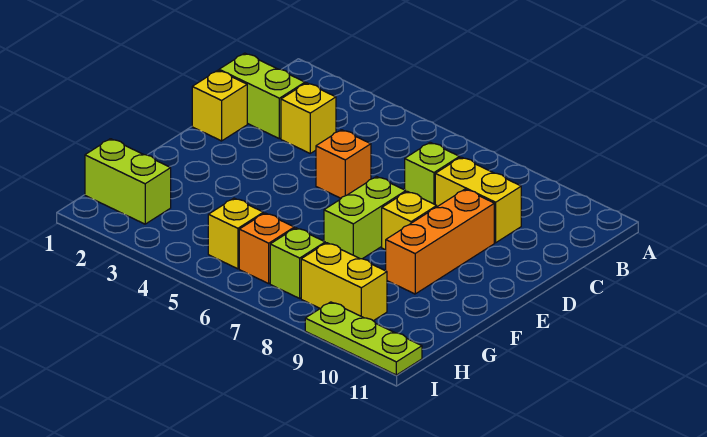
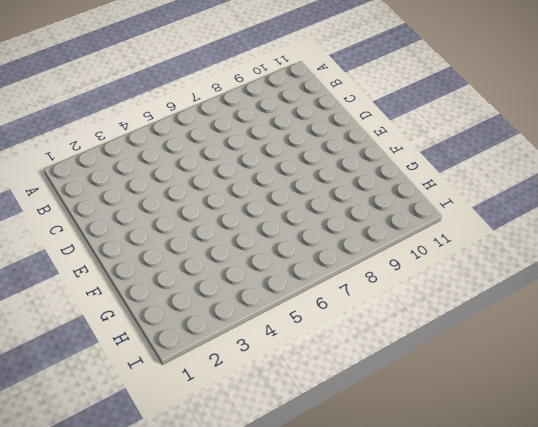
none -> lime 1x2 brick [219,53,305,139]
none -> yellow 1x1 brick [281,83,336,153]
none -> lime 1x1 brick [405,142,460,204]

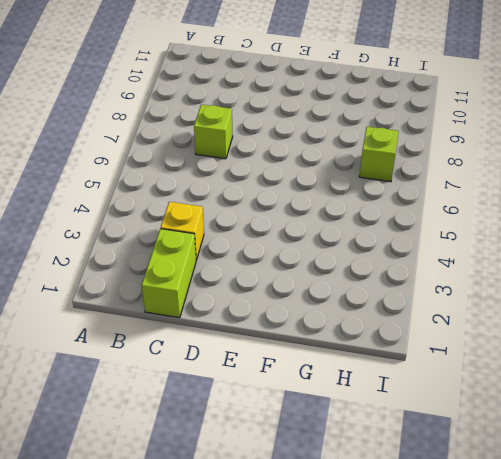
none -> yellow 1x2 brick [435,157,521,243]
none -> yellow 1x1 brick [192,70,247,141]
none -> orange 1x1 brick [316,130,371,198]

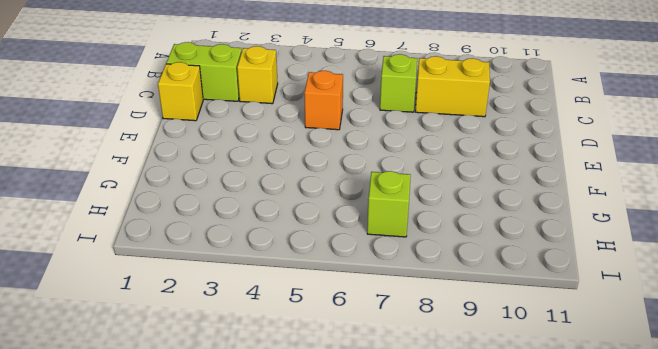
none -> orange 1x3 brick [386,189,494,294]
none -> lime 1x2 brick [324,177,406,259]
none -> yellow 1x1 brick [382,191,437,250]

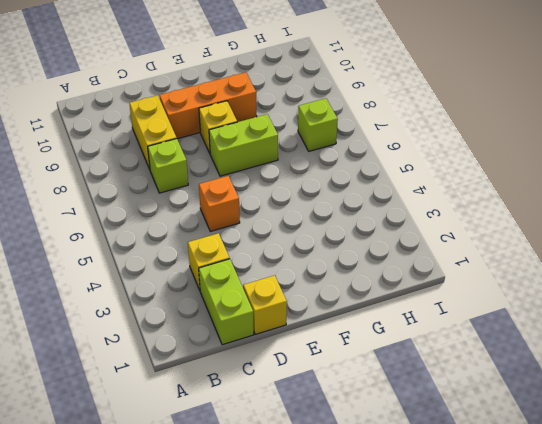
none -> lime 1x2 brick [85,139,171,224]
none -> yellow 1x1 brick [208,198,263,269]
none -> orange 1x1 brick [239,213,294,284]

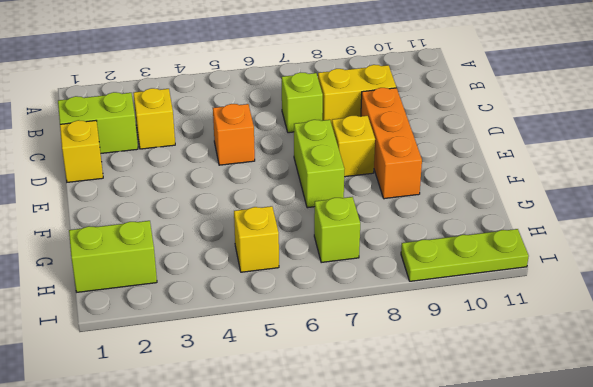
none -> orange 1x1 brick [239,213,294,284]
none -> yellow 1x2 brick [301,243,387,321]

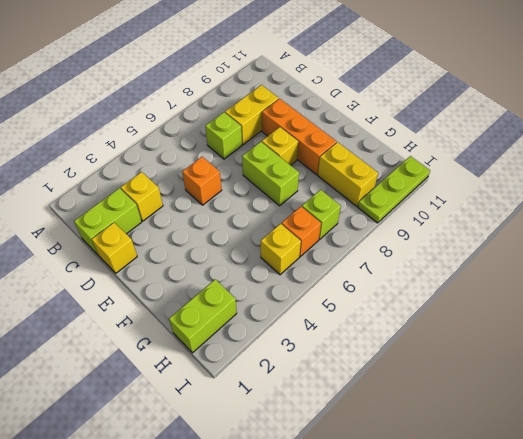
yellow 1x2 brick [318,142,378,206] -> yellow 1x2 brick turned to [301,243,387,321]

